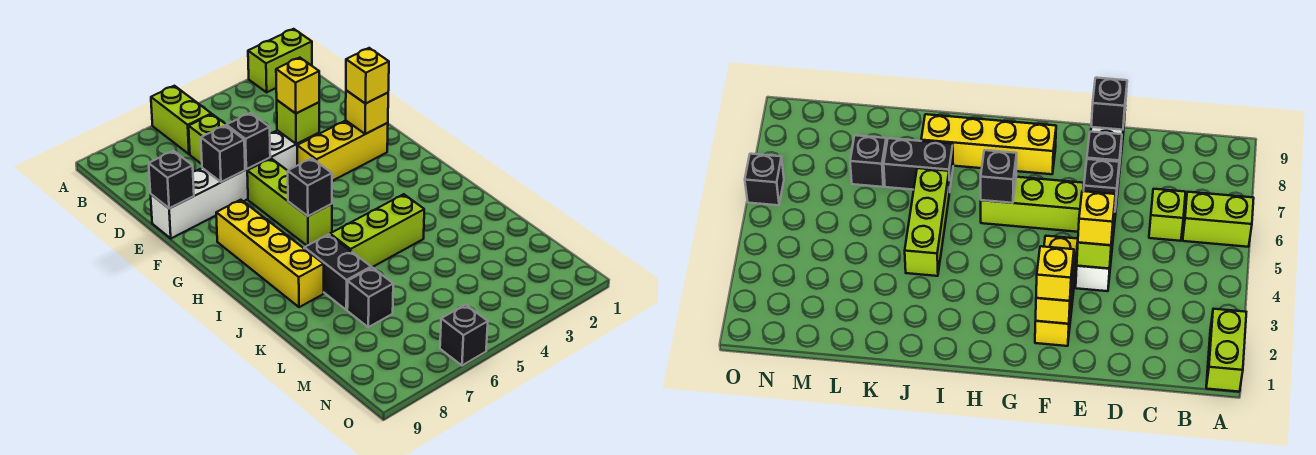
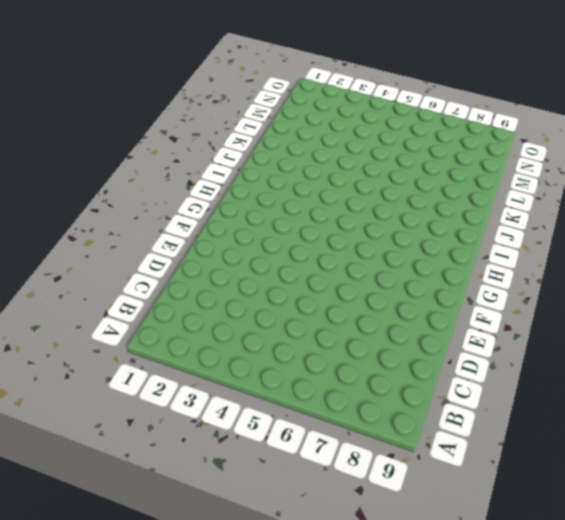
none -> lime 1x2 brick [248,29,312,92]
none -> lime 1x2 brick [151,86,211,154]
none -> lime 1x1 brick [189,114,226,164]

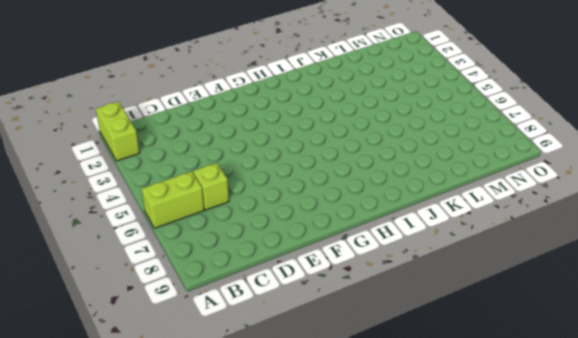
none -> white 1x6 brick [151,130,319,238]
none -> yellow 1x3 brick [297,121,388,181]
none -> lime 1x3 brick [247,159,332,246]

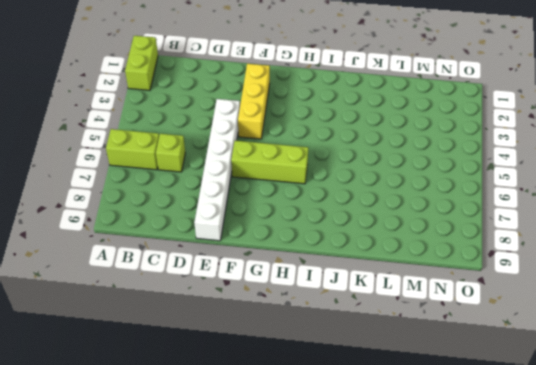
none -> yellow 1x4 brick [216,200,324,307]
none -> lime 1x3 brick [330,194,424,268]
none -> black 1x2 brick [304,234,371,310]

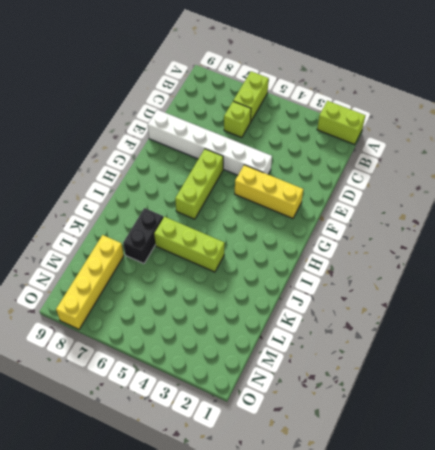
yellow 1x4 brick [56,235,124,329] -> yellow 1x4 brick moved to [216,200,324,307]
none -> black 1x1 brick [347,268,393,327]
none -> black 1x1 brick [440,305,488,366]
none -> lime 1x1 brick [277,100,319,144]

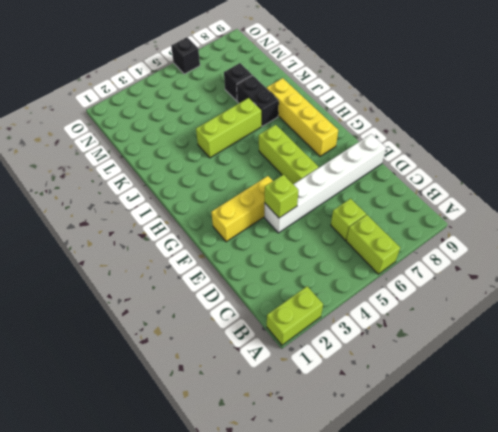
none -> black 1x1 brick [226,113,270,169]
none -> black 1x1 brick [201,125,245,182]
none -> black 1x1 brick [149,151,194,208]

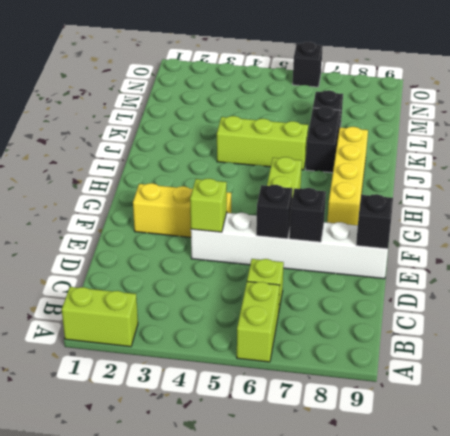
none -> yellow 1x1 brick [346,90,388,134]
none -> black 1x1 brick [288,158,332,216]
none -> yellow 1x1 brick [276,58,319,113]

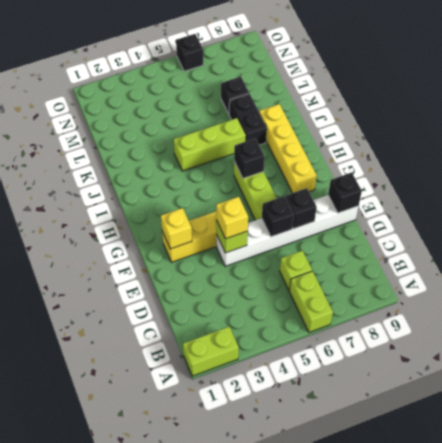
none -> yellow 1x1 brick [346,48,389,104]

